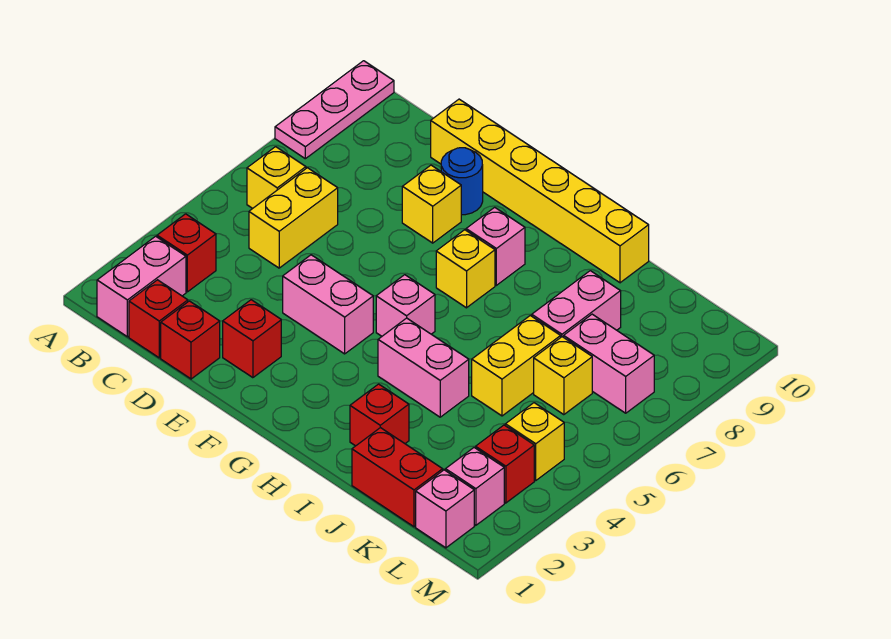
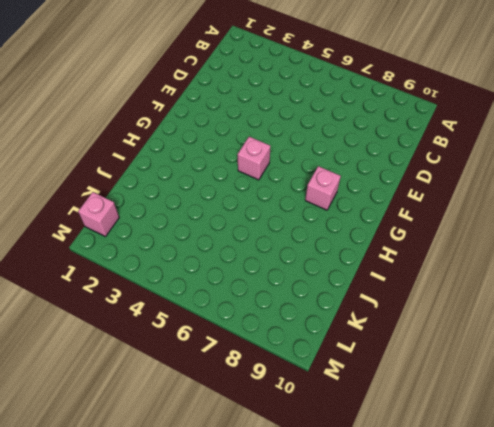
none -> pink 1x3 plate [275,61,394,159]
none -> pink 1x2 brick [97,236,186,337]
none -> red 1x1 brick [157,214,216,292]

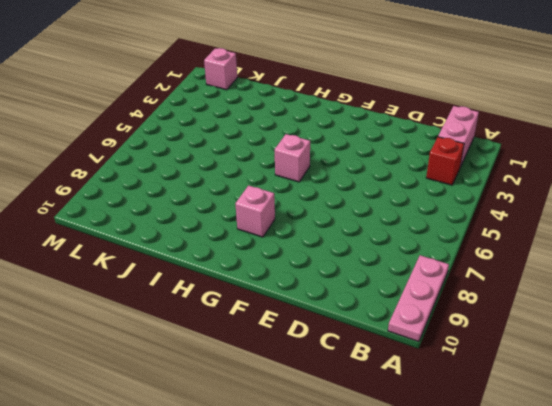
none -> yellow 1x1 brick [247,147,306,208]
none -> red 1x1 brick [129,280,188,358]
none -> yellow 1x2 brick [249,168,338,268]

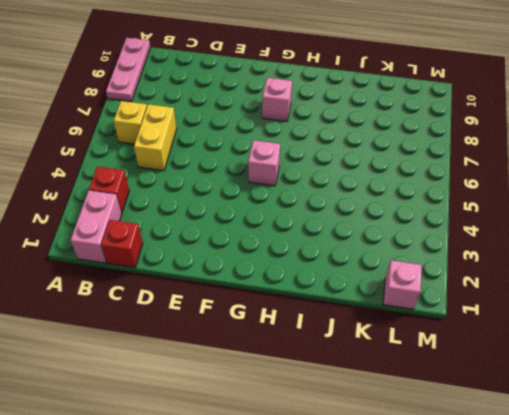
none -> red 1x1 brick [161,301,220,379]
none -> yellow 1x6 brick [431,99,649,283]
none -> red 1x1 brick [223,300,281,378]

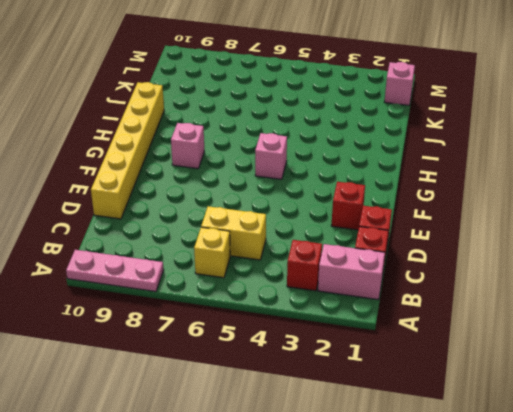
none -> pink 1x2 brick [283,255,373,354]
none -> yellow 1x1 brick [402,165,461,243]
none -> blue 1x1 round brick [441,148,483,215]

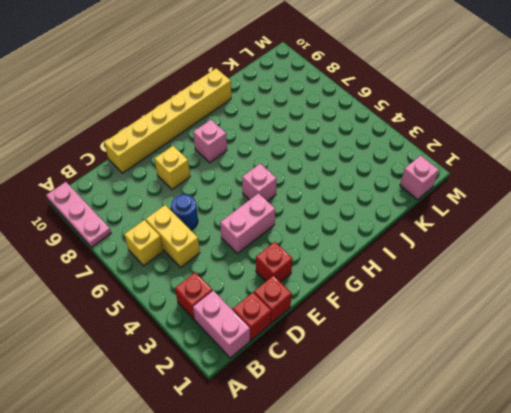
blue 1x1 round brick [171,194,198,230] -> blue 1x1 round brick moved to [441,148,483,215]
none -> yellow 1x1 brick [436,230,495,308]
none -> pink 1x2 brick [378,318,469,417]
none -> red 1x1 brick [350,384,409,446]

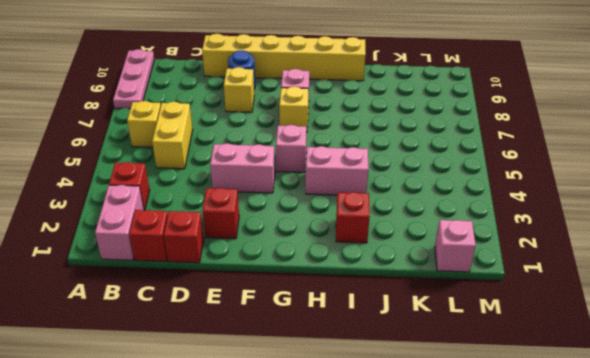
none -> red 1x2 brick [352,428,443,527]
none -> yellow 1x2 brick [472,316,561,416]
none -> pink 1x2 brick [532,271,621,337]

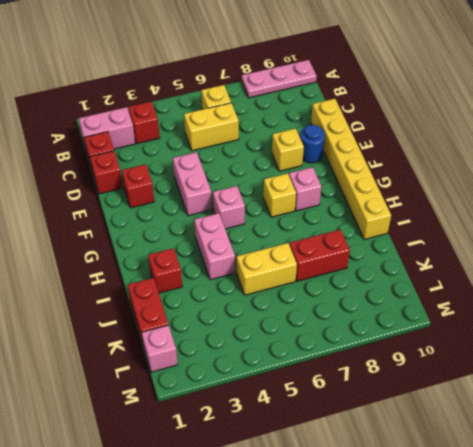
red 1x2 brick [290,230,350,281] -> pink 1x2 brick [532,271,621,337]
none -> yellow 1x1 brick [534,337,592,415]
none -> pink 1x2 brick [564,314,654,413]
none -> pink 1x1 brick [446,448,504,525]

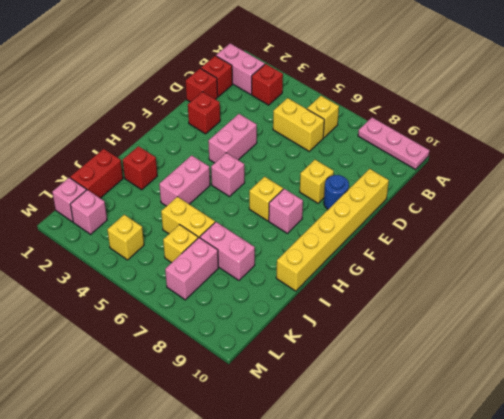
none -> red 1x1 brick [476,425,534,503]

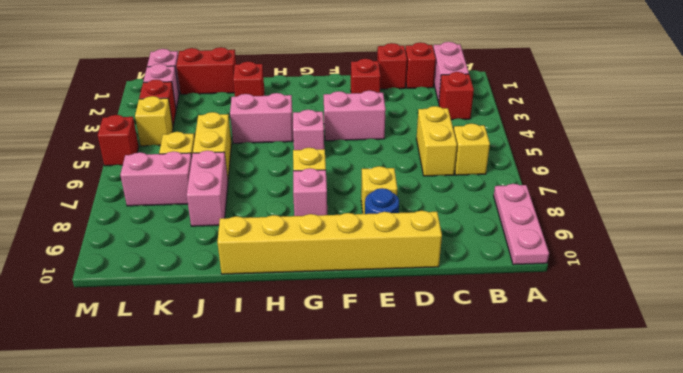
red 1x1 brick [98,115,139,166] -> none

